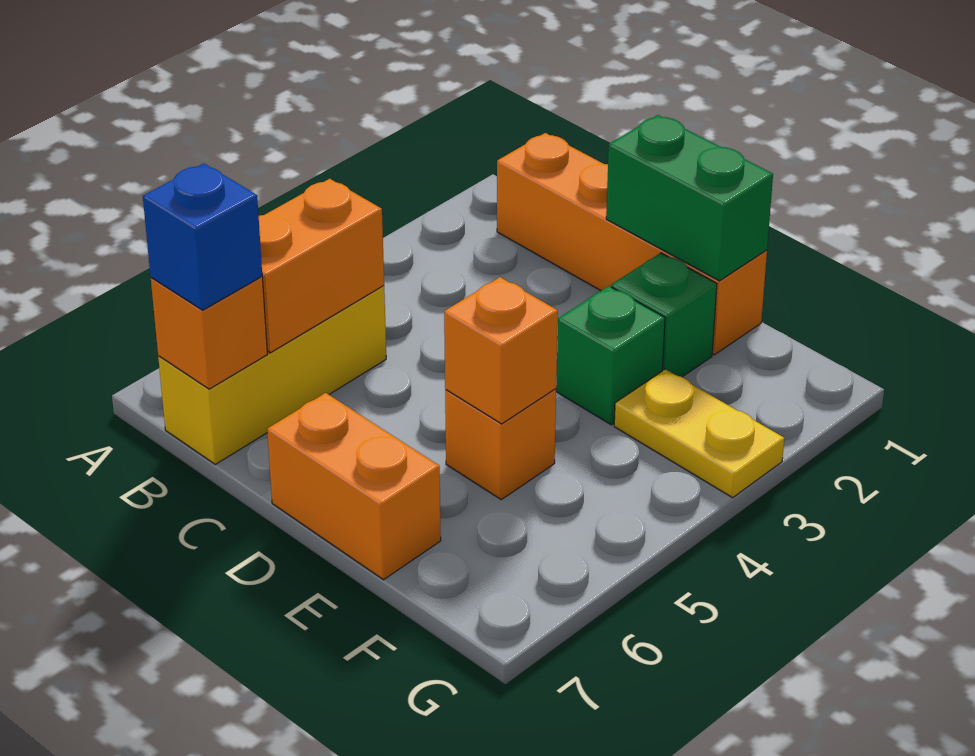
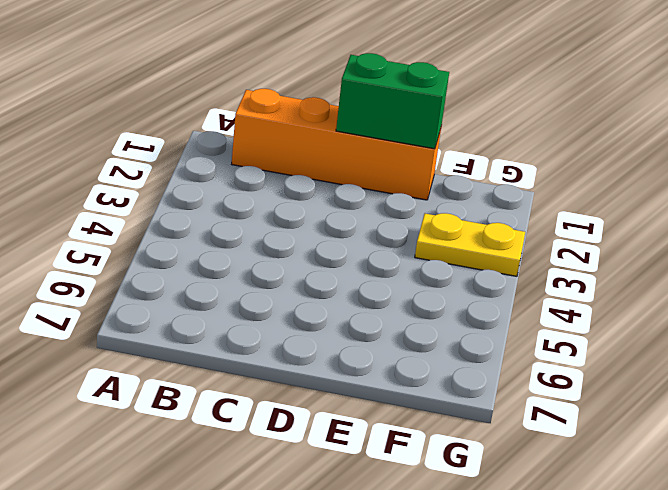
none -> yellow 1x3 brick [158,286,386,464]
none -> orange 1x2 brick [267,393,441,580]
none -> green 1x1 brick [611,253,717,377]

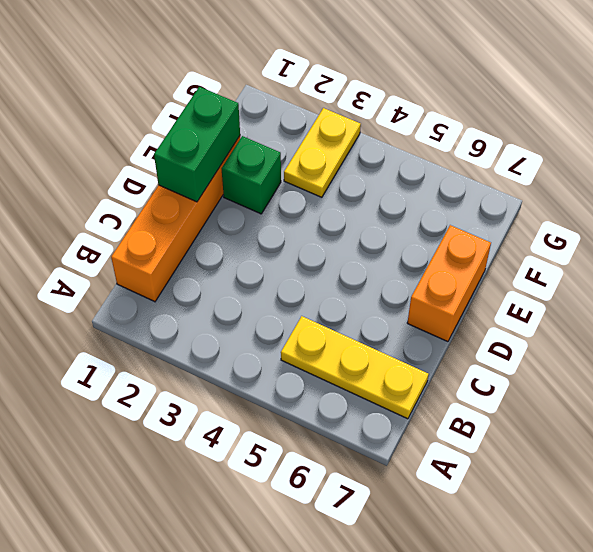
yellow 1x3 plate [281,316,429,419] -> yellow 1x3 brick [158,286,386,464]
none -> green 1x1 brick [556,286,665,425]
none -> orange 1x1 brick [445,389,556,499]
none -> orange 1x2 brick [259,179,384,353]

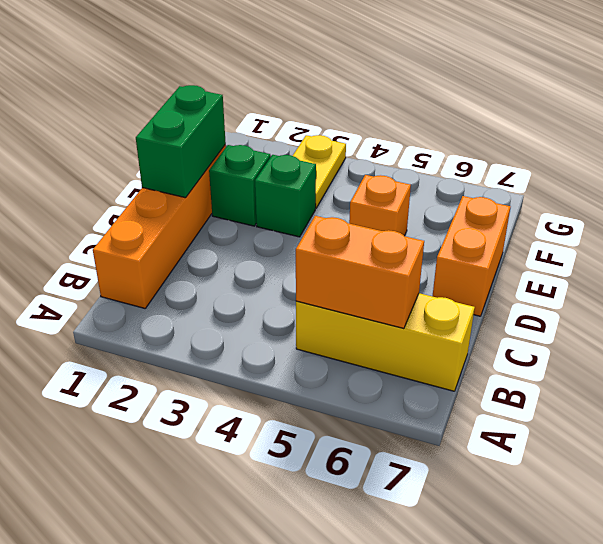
none -> orange 1x1 brick [151,277,267,389]
none -> orange 1x1 brick [444,277,558,424]
none -> blue 1x1 brick [143,164,262,310]

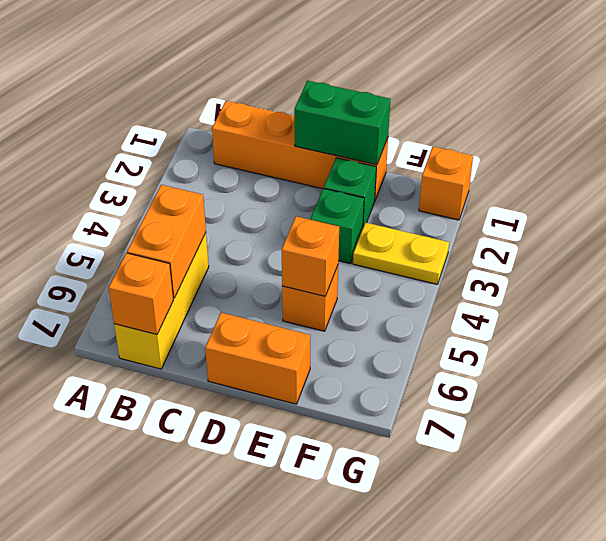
orange 1x1 brick [419,147,473,220] -> none
none -> blue 1x1 brick [143,164,262,310]

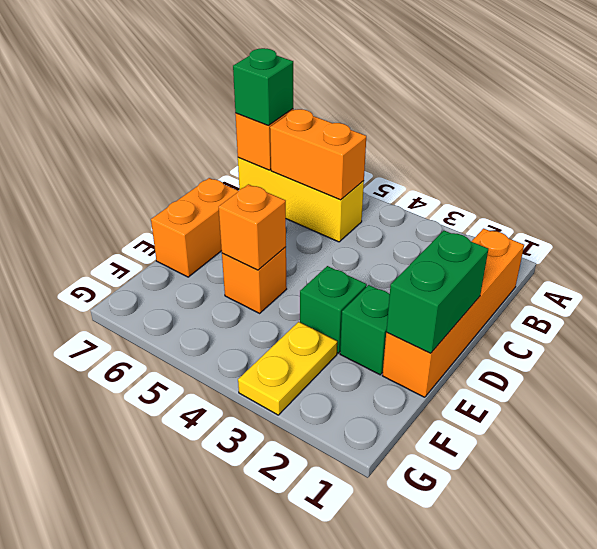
green 1x1 brick [233,48,293,125] -> blue 1x1 brick [143,164,262,310]

